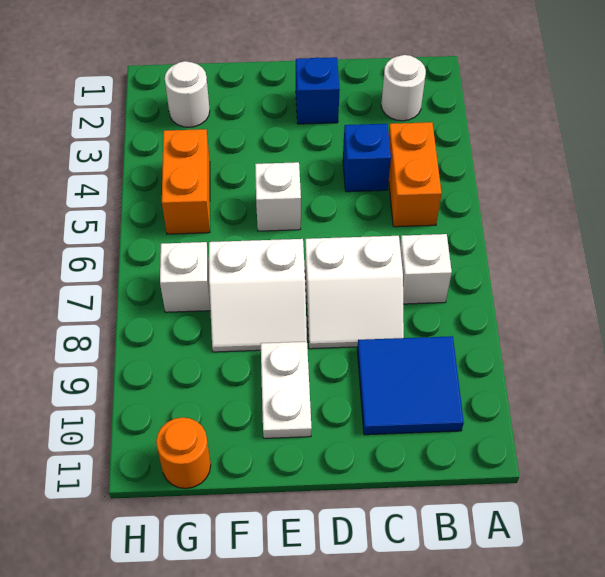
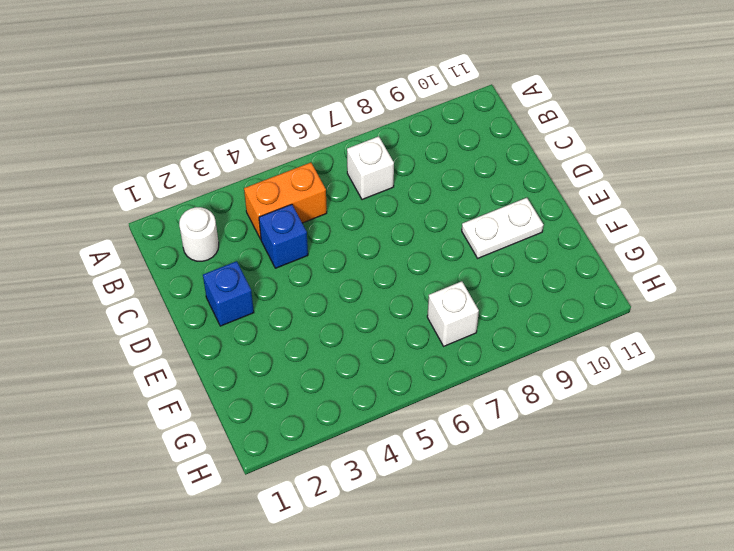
none -> blue 2x2 tile [357,336,464,435]
none -> white 2x2 slope [305,236,404,349]
none -> white 1x1 brick [255,162,301,231]

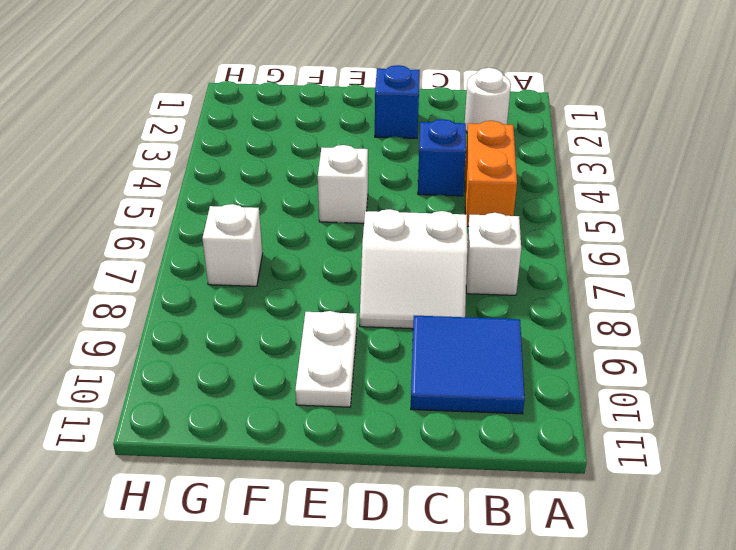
none -> white 2x2 slope [209,239,307,352]
none -> white 1x1 round brick [165,61,210,127]
none -> orange 1x2 brick [162,129,210,234]

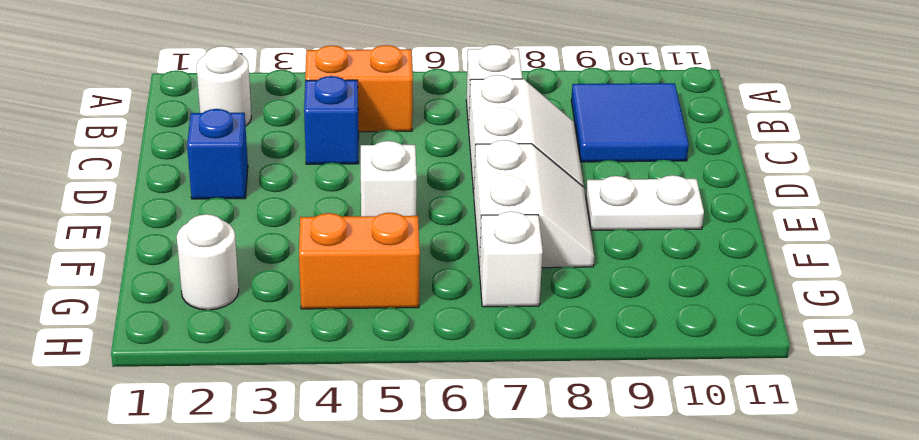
none -> orange 1x1 round brick [156,417,211,489]

